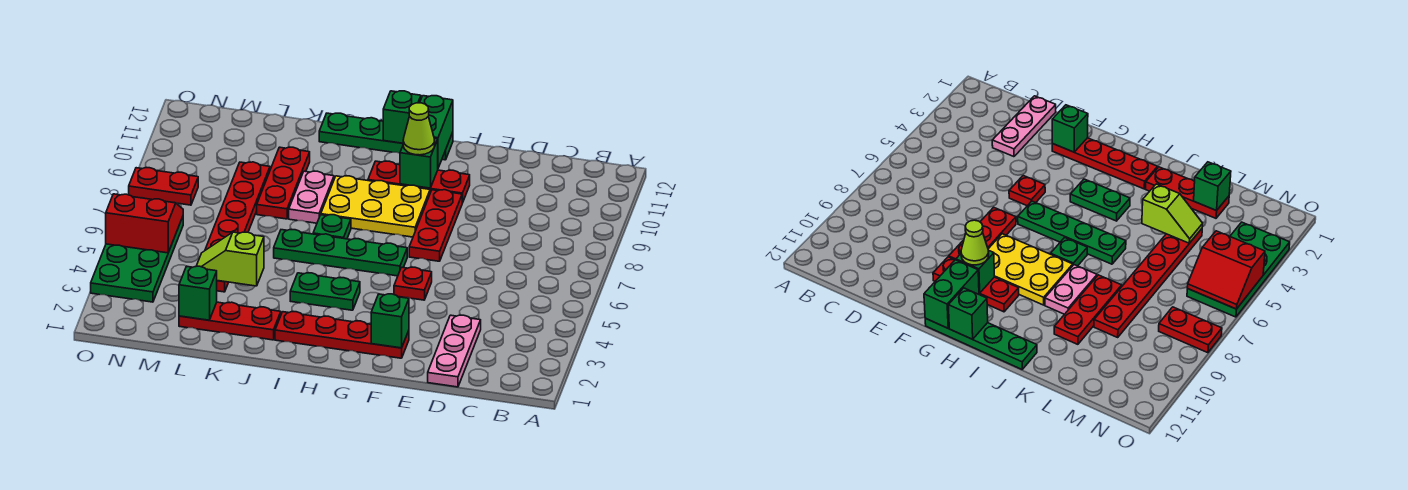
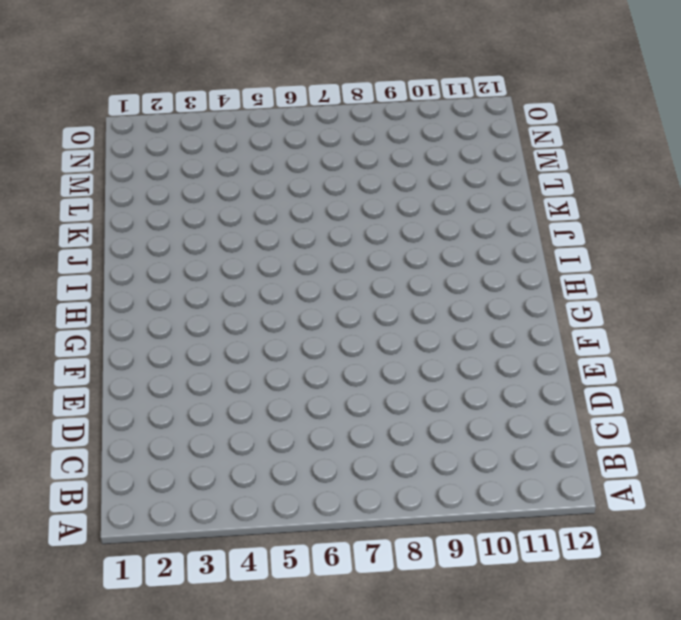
none -> pink 1x3 plate [428,315,481,387]
none -> red 1x4 plate [275,312,409,358]
none -> red 1x1 plate [394,267,432,300]

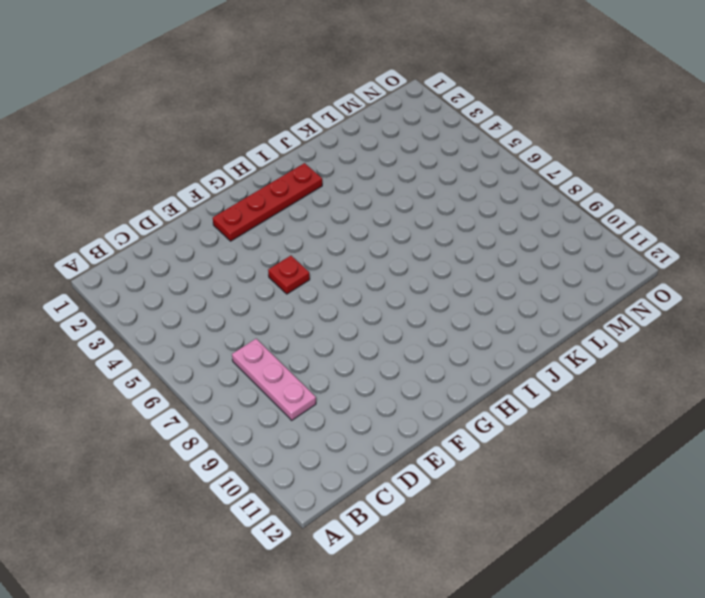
pink 1x3 plate [232,339,316,420] -> pink 1x3 plate moved to [428,315,481,387]
none -> red 1x3 plate [409,190,462,261]
none -> red 1x3 plate [368,161,470,203]
none -> green 1x4 plate [274,230,407,276]

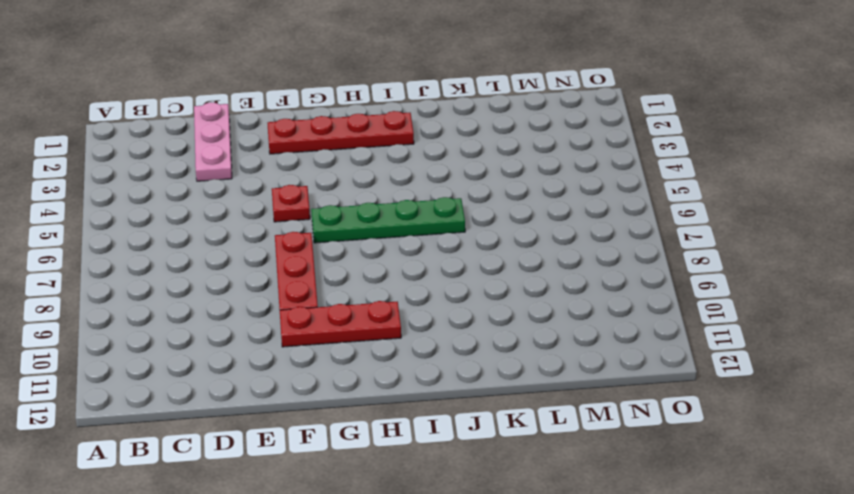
none -> yellow 2x3 plate [321,176,430,237]
none -> green 1x4 plate [319,113,453,160]
none -> green 1x2 plate [290,273,360,310]

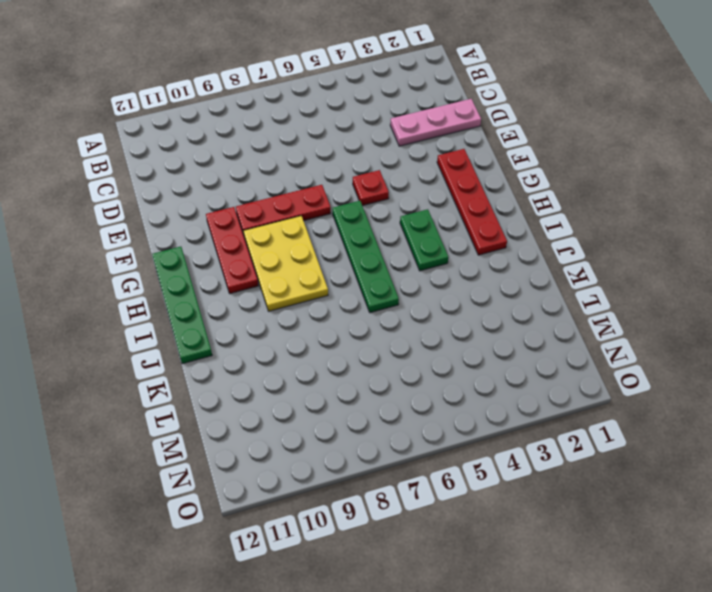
none -> green 1x1 plate [313,215,351,239]
none -> red 1x3 plate [179,302,281,340]
none -> pink 1x2 plate [289,171,334,223]

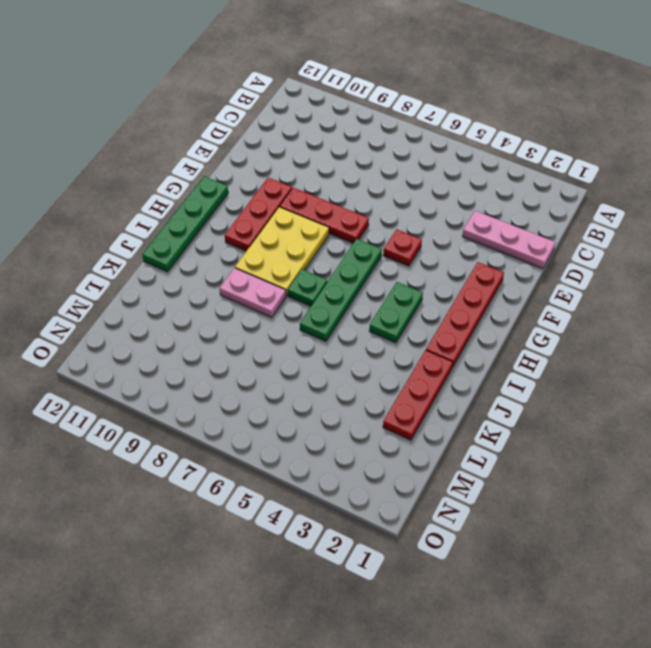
none -> red 1x3 plate [257,147,310,219]
none -> red 1x6 plate [205,162,270,292]
none -> green 2x4 plate [91,217,183,302]

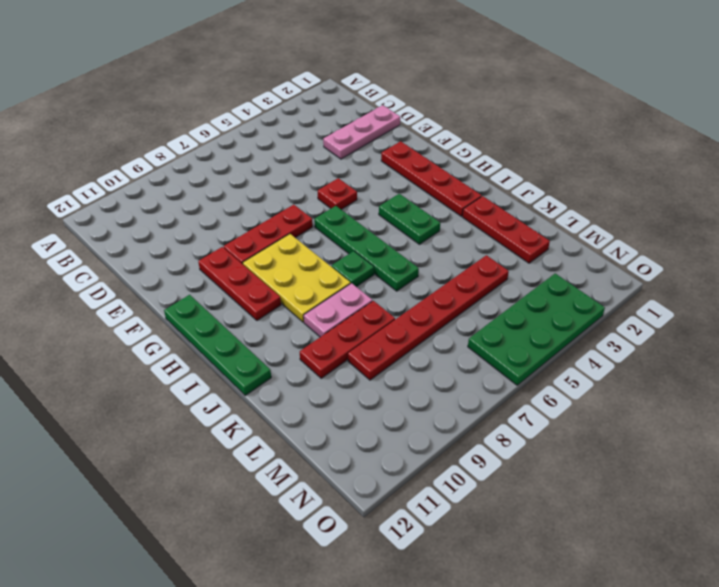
none -> red 1x2 plate [129,168,198,205]
none -> green 1x1 brick [371,294,409,348]
none -> green 1x1 brick [400,138,438,188]

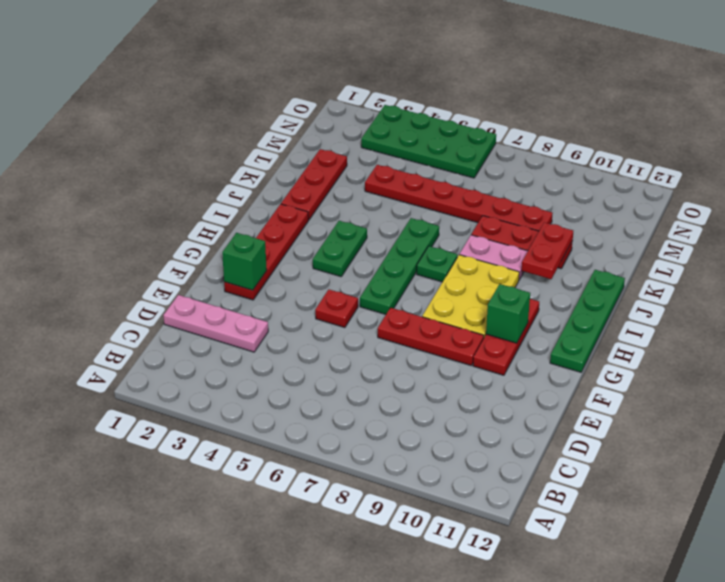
red 1x2 plate [522,223,573,279] -> red 1x2 plate moved to [129,168,198,205]
none -> green 1x2 brick [420,96,453,168]
none -> green 1x1 brick [383,91,421,143]
none -> lime 1x2 slope [197,232,264,286]

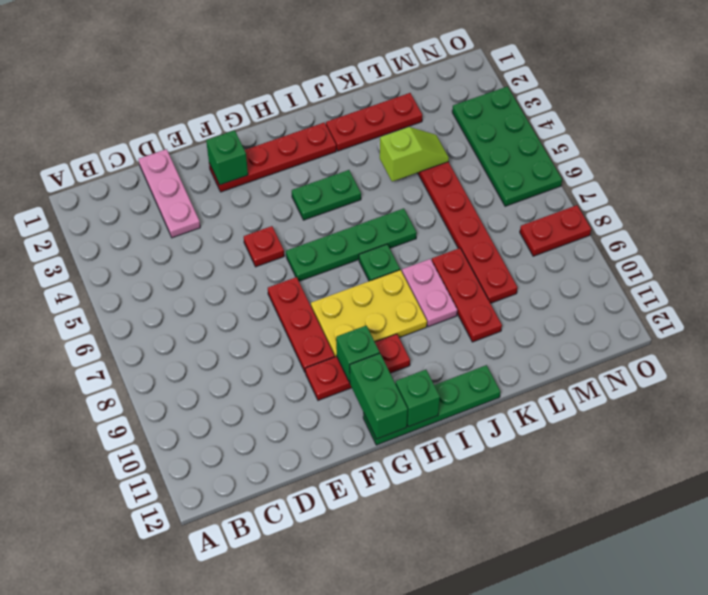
none -> green 1x1 brick [179,266,217,320]
none -> red 2x2 slope [106,194,183,253]
none -> lime 1x1 cone [403,103,435,155]

